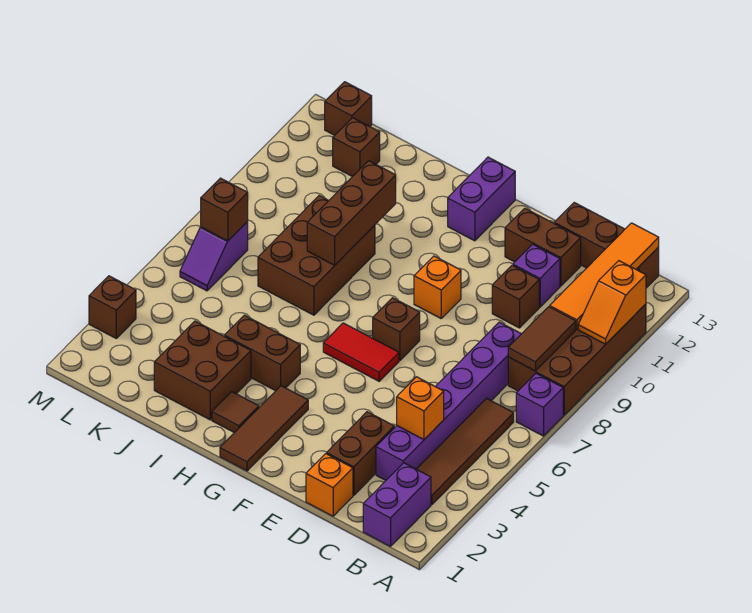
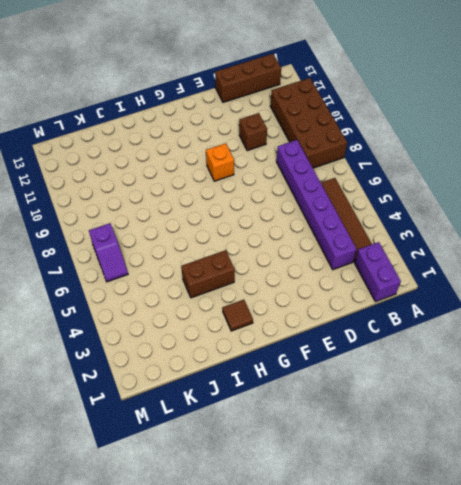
none -> purple 1x1 brick [516,373,563,436]
none -> orange 1x1 brick [306,454,353,516]
none -> brown 1x2 brick [327,412,394,495]
none -> purple 1x1 brick [513,244,560,307]

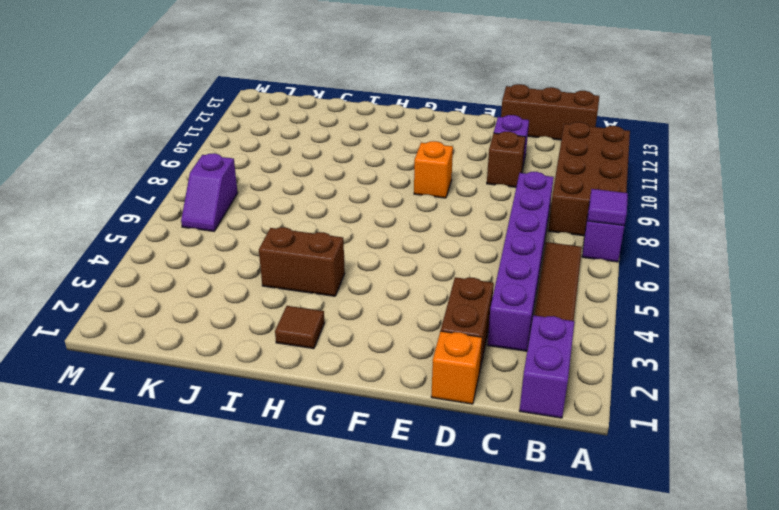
purple 1x1 tile [588,189,628,226] -> none
none -> brown 1x2 brick [505,208,581,286]
none -> red 1x2 tile [323,323,399,381]
none -> brown 1x1 brick [373,298,420,360]
none -> brown 1x3 tile [220,386,308,471]

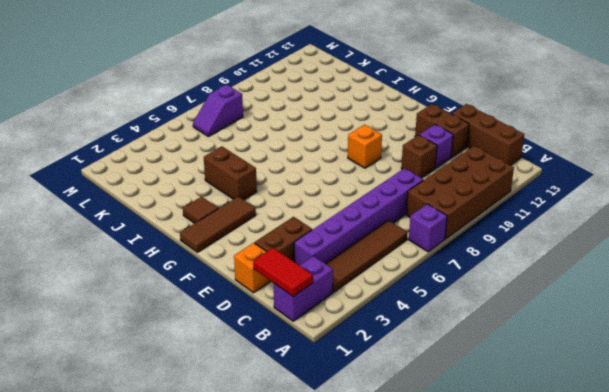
red 1x2 tile [253,248,313,297] -> red 1x2 tile moved to [323,323,399,381]
none -> brown 1x1 brick [373,298,420,360]
none -> purple 1x2 brick [448,157,515,241]
none -> brown 2x2 brick [154,321,251,420]
none -> brown 2x3 brick [258,196,375,315]

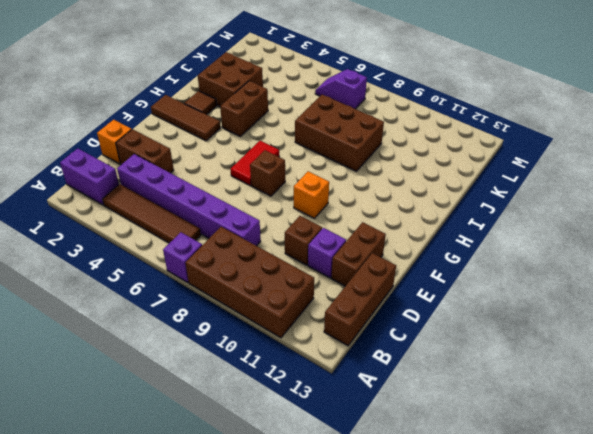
none -> purple 1x2 brick [448,157,515,241]
none -> brown 1x1 brick [333,118,380,177]
none -> brown 1x1 brick [325,82,372,135]
none -> brown 1x1 brick [89,276,136,338]

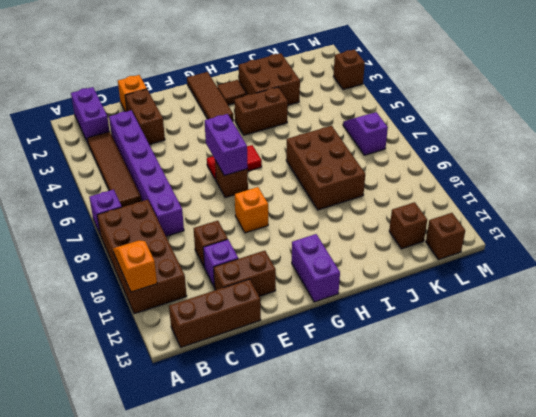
purple 1x2 brick [205,114,248,176] -> none
none -> brown 1x2 tile [508,307,576,371]
none -> orange 1x4 tile [550,223,659,329]
none -> orange 1x1 brick [397,377,444,439]
none -> brown 1x3 brick [307,161,396,265]

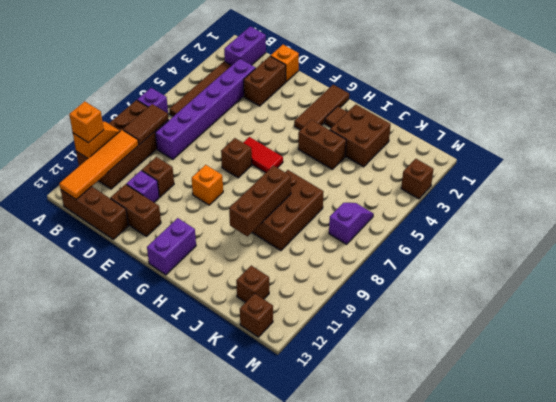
orange 1x1 brick [69,101,104,143] -> orange 1x1 brick moved to [397,377,444,439]
none -> brown 1x1 brick [201,178,248,241]

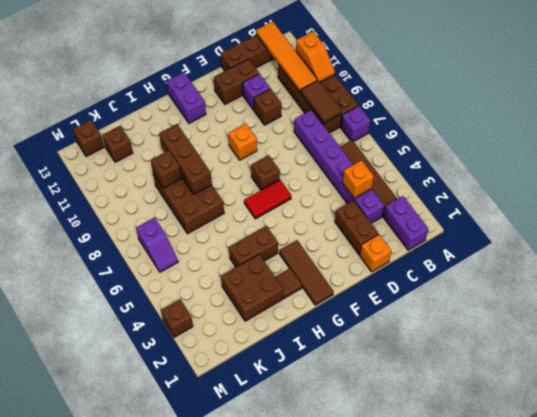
brown 1x1 brick [151,150,182,188] -> brown 1x1 brick moved to [201,178,248,241]

